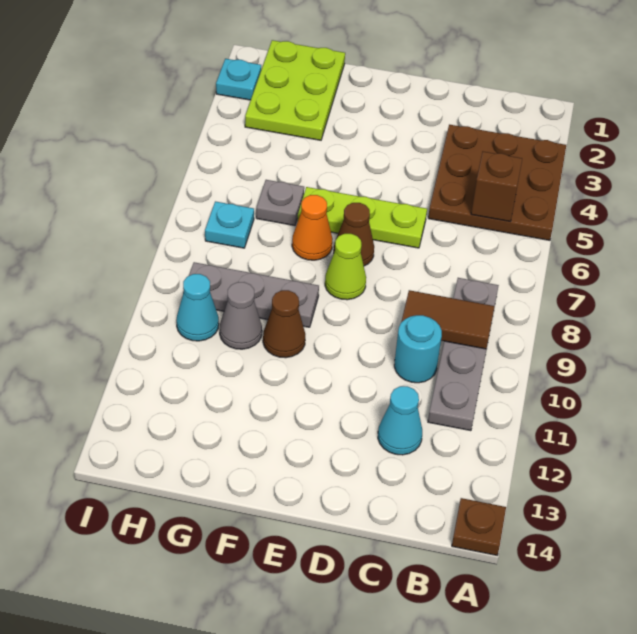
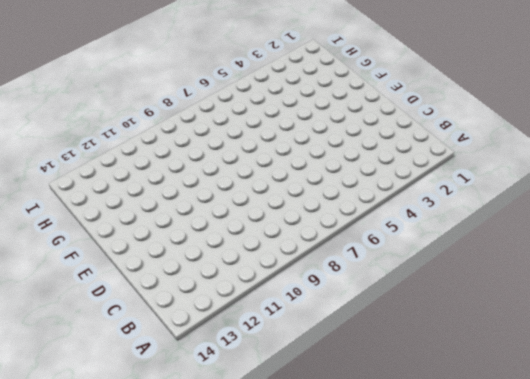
none -> brown 3x3 plate [428,125,566,240]
none -> brown 1x1 plate [452,498,506,555]
none -> grey 1x4 plate [428,278,499,431]

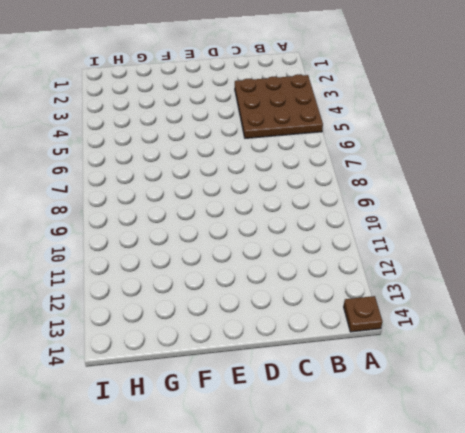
none -> grey 1x4 plate [428,278,499,431]
none -> cyan 1x1 round brick [394,315,442,383]
none -> cyan 1x1 cone [378,386,422,455]

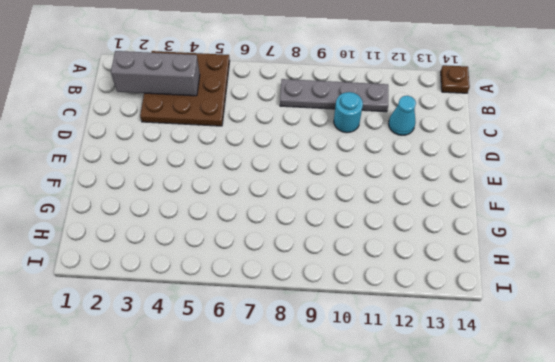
grey 1x3 brick [111,51,200,96] -> none
none -> lime 1x3 plate [297,187,427,248]
none -> brown 1x1 cone [334,203,374,266]
none -> lime 1x1 cone [325,234,366,300]

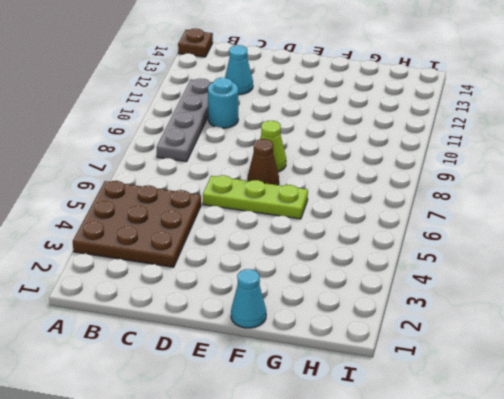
cyan 1x1 cone [231,269,266,328] -> cyan 1x1 cone moved to [176,274,219,341]
none -> orange 1x1 cone [292,195,333,260]
none -> grey 1x3 plate [183,262,319,327]
none -> brown 1x1 cone [263,290,305,358]

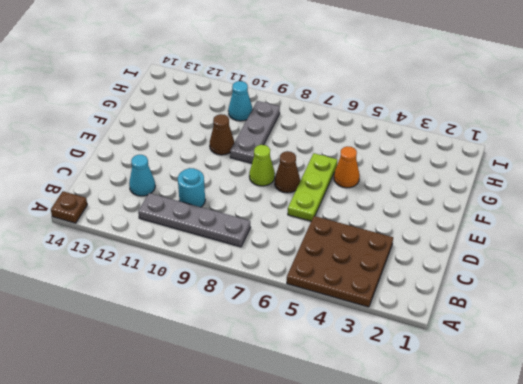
orange 1x1 cone [334,146,360,188] -> orange 1x1 cone moved to [292,195,333,260]
none -> lime 2x3 plate [245,40,345,140]
none -> grey 1x1 plate [256,180,304,226]
none -> grey 1x1 cone [220,282,262,349]

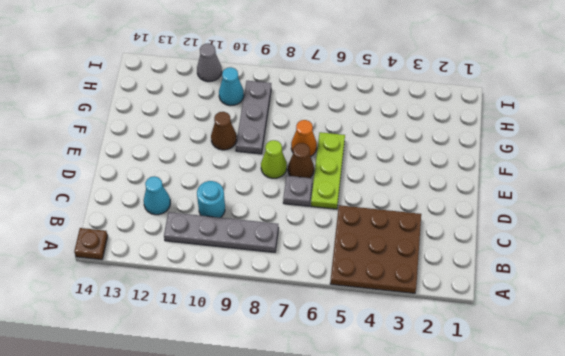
grey 1x1 plate [283,176,312,206] -> grey 1x1 plate moved to [256,180,304,226]
grey 1x1 cone [197,43,222,82] -> grey 1x1 cone moved to [220,282,262,349]
none -> lime 2x3 plate [245,40,345,140]
none -> cyan 1x1 plate [205,201,254,248]
none -> cyan 1x1 plate [216,59,261,100]

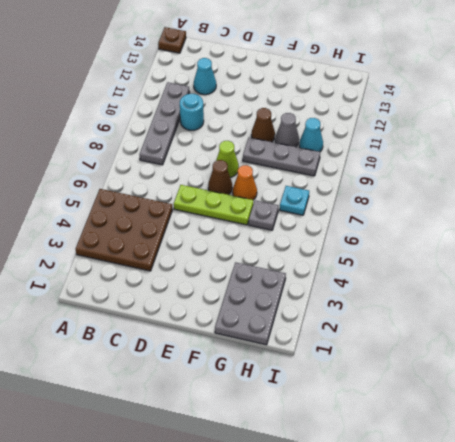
grey 2x3 plate [215,262,286,345] -> lime 2x3 plate [245,40,345,140]
none -> cyan 1x1 plate [216,59,261,100]
none -> brown 1x1 brick [471,152,522,221]
none -> brown 1x2 tile [401,290,495,349]

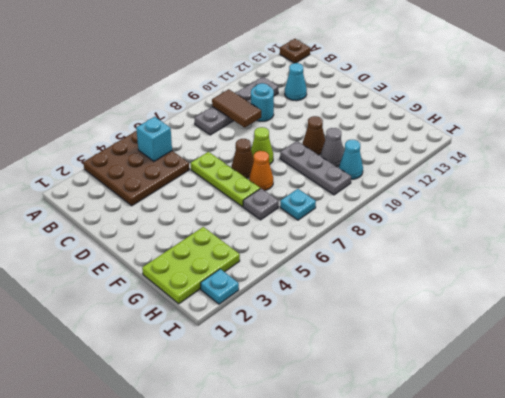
cyan 1x1 brick [136,117,172,161] -> brown 1x1 brick [471,152,522,221]

